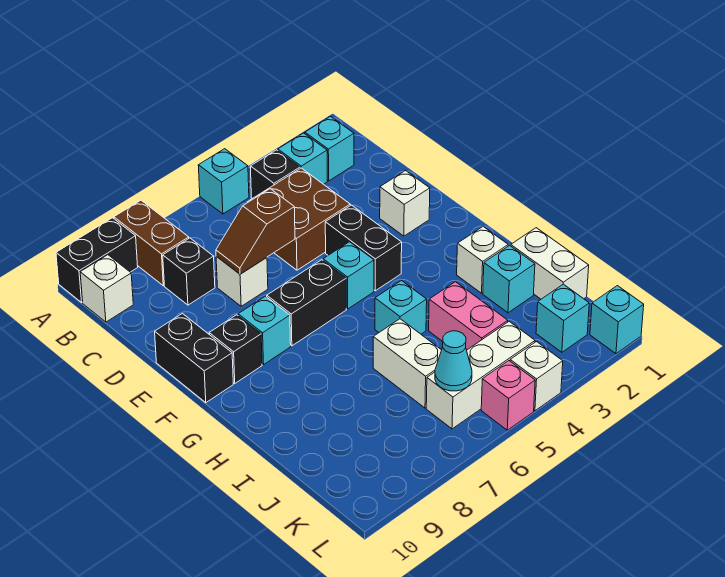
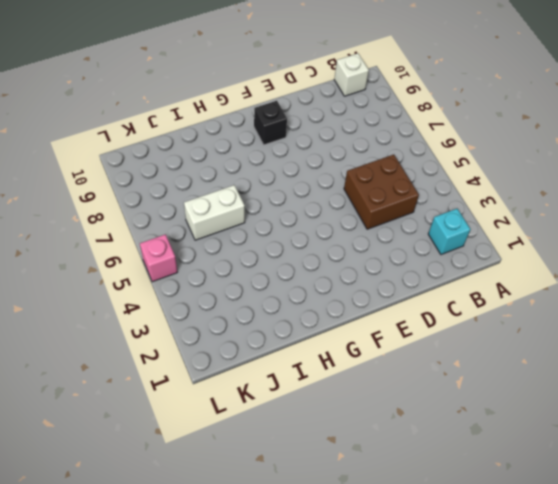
none -> cyan 1x1 brick [198,149,249,214]
none -> brown 1x2 brick [114,200,189,286]
none -> black 1x2 brick [56,218,138,302]
none -> cyan 1x1 brick [278,133,327,184]

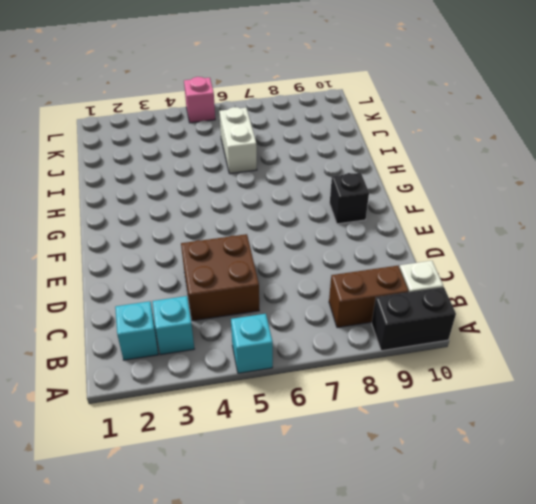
brown 1x2 brick [329,266,409,328] -> brown 1x2 brick turned to [114,200,189,286]
none -> black 1x1 brick [250,150,300,199]
none -> black 1x1 brick [163,238,215,305]
none -> white 1x1 brick [216,256,268,306]
none -> white 1x1 brick [380,171,430,236]

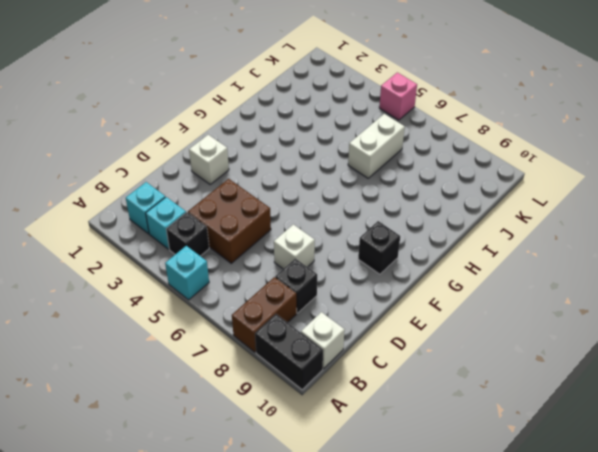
none -> black 1x2 brick [325,205,402,291]
none -> black 1x2 brick [155,314,233,403]
none -> cyan 1x1 brick [323,242,374,309]
none -> black 1x2 brick [267,260,346,346]

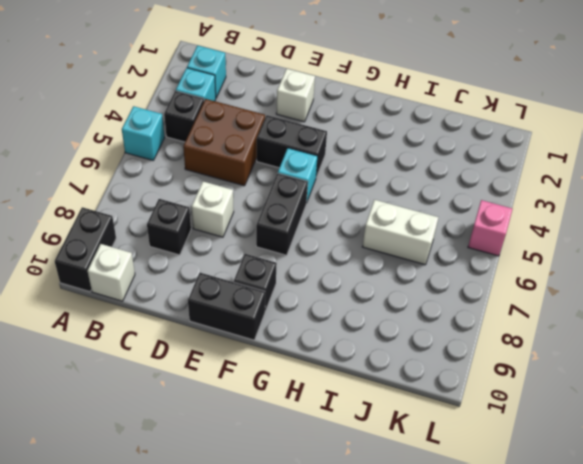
none -> brown 1x2 brick [114,200,189,286]
none -> cyan 1x1 brick [238,296,291,365]
none -> white 1x1 brick [457,226,508,293]
none -> cyan 1x1 brick [375,281,427,334]

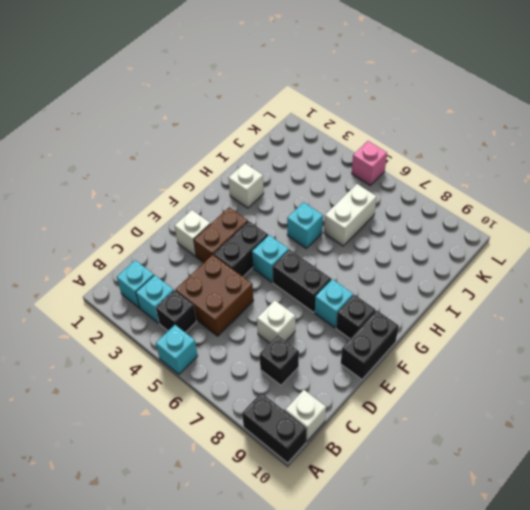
brown 1x2 brick [194,207,248,262] -> brown 1x2 brick moved to [114,200,189,286]
none -> white 1x2 brick [511,228,589,299]
none -> cyan 1x1 brick [483,246,535,313]
none -> pink 1x2 brick [429,282,508,350]
none -> cyan 1x1 brick [536,284,589,352]

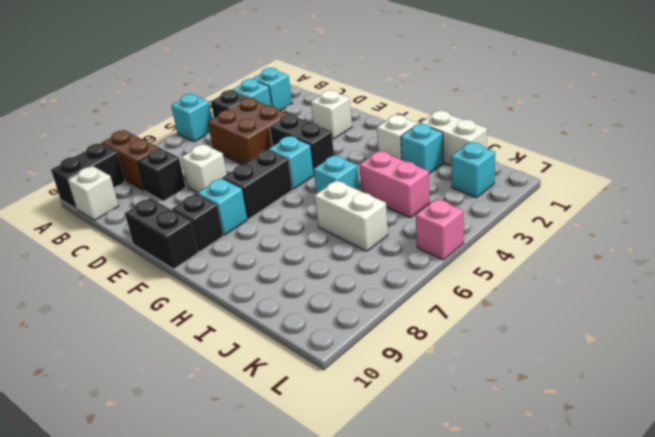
none -> white 1x3 brick [426,321,535,429]
none -> cyan 1x1 brick [590,286,644,354]
none -> white 1x1 brick [510,342,563,411]
none -> brown 1x2 slope [216,189,295,274]

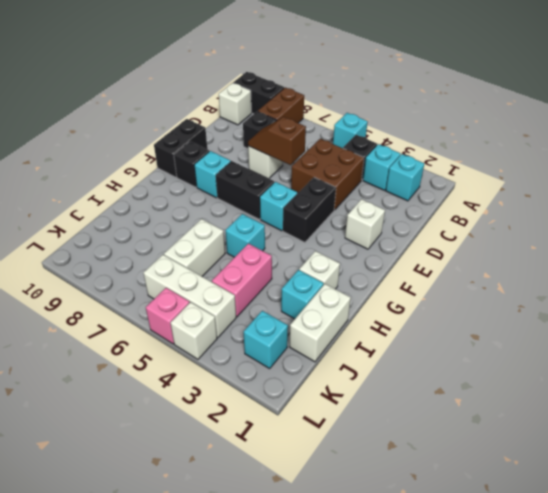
none -> cyan 1x1 brick [590,286,644,354]
none -> cyan 1x1 cone [435,331,472,391]

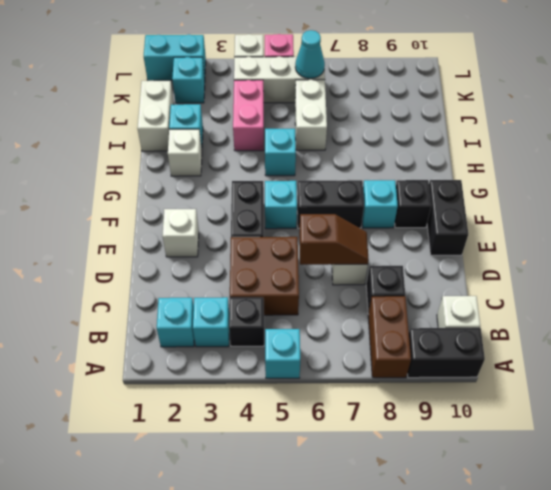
cyan 1x2 brick [144,34,206,81] -> cyan 1x1 brick [590,286,644,354]

